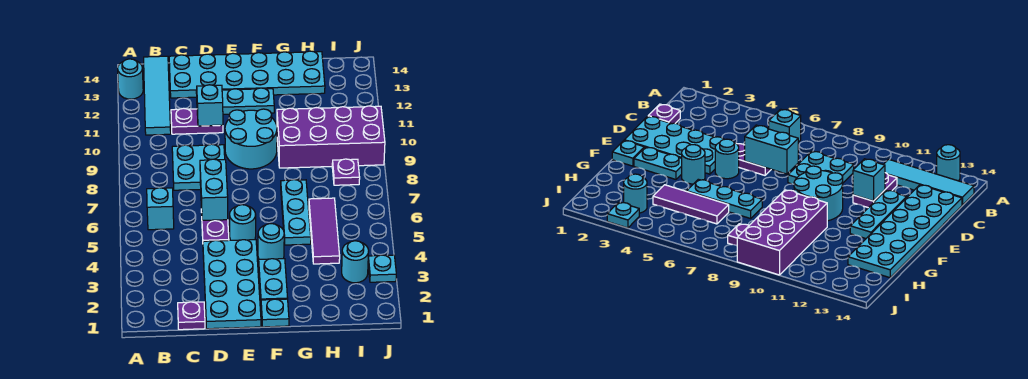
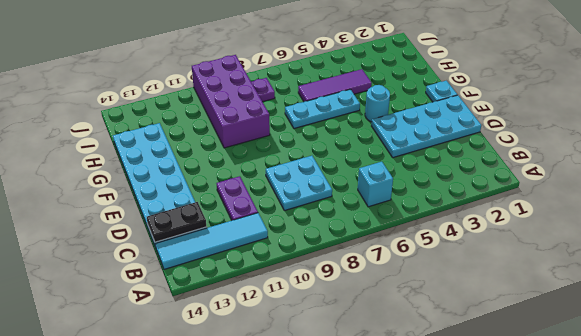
black 1x2 plate [147,202,206,242] -> none
none -> cyan 1x1 round brick [118,59,143,99]
none -> purple 1x1 plate [178,302,205,330]
none -> purple 1x2 plate [201,209,229,241]

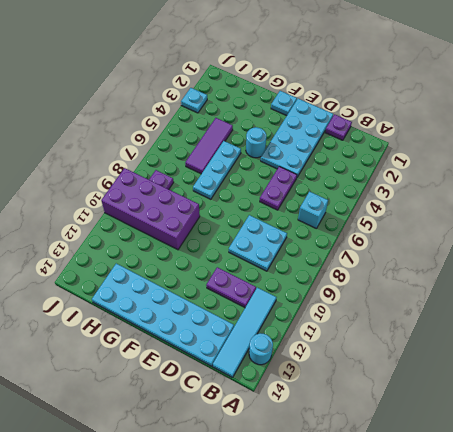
none -> cyan 1x3 plate [196,88,274,114]
none -> cyan 1x1 round brick [230,205,256,240]
none -> cyan 2x2 round brick [225,109,277,169]

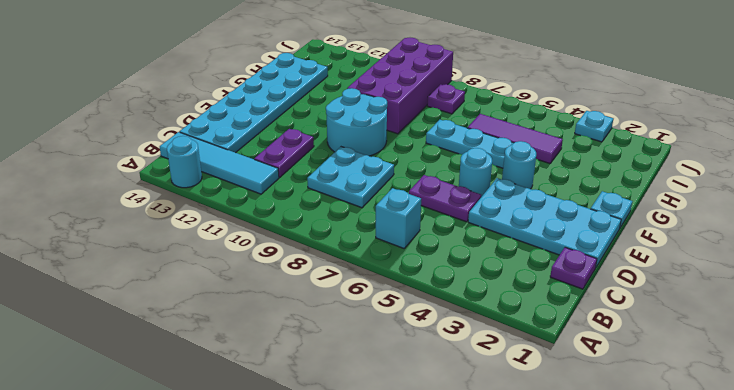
none -> cyan 1x3 plate [196,88,274,114]
none -> cyan 1x2 plate [259,259,288,300]
none -> cyan 1x1 round brick [342,241,369,283]

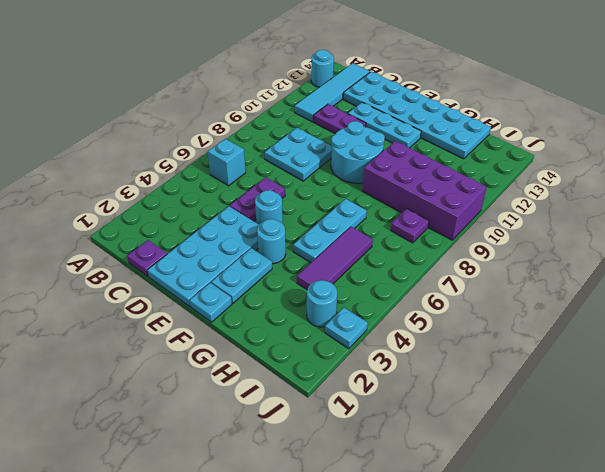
none -> cyan 1x2 brick [200,159,228,220]
none -> cyan 1x1 brick [197,85,223,126]

